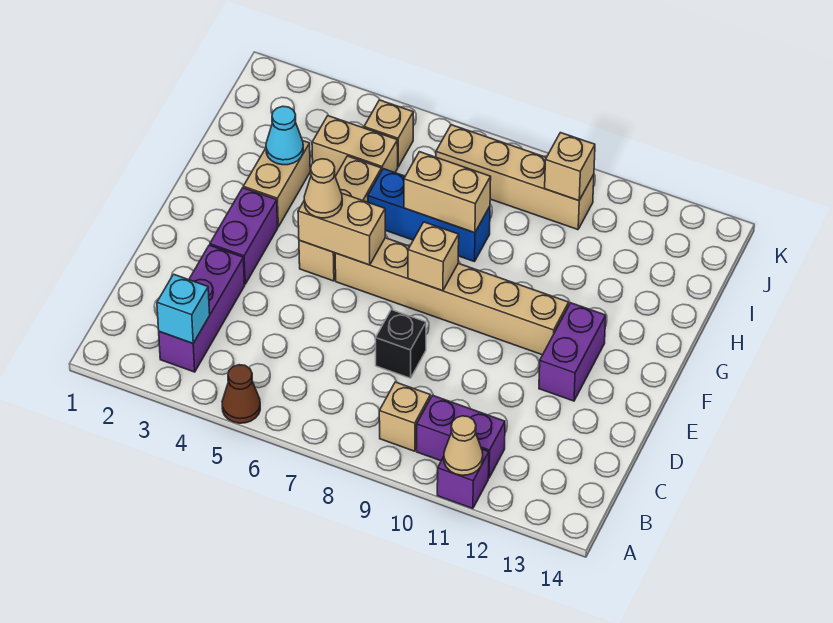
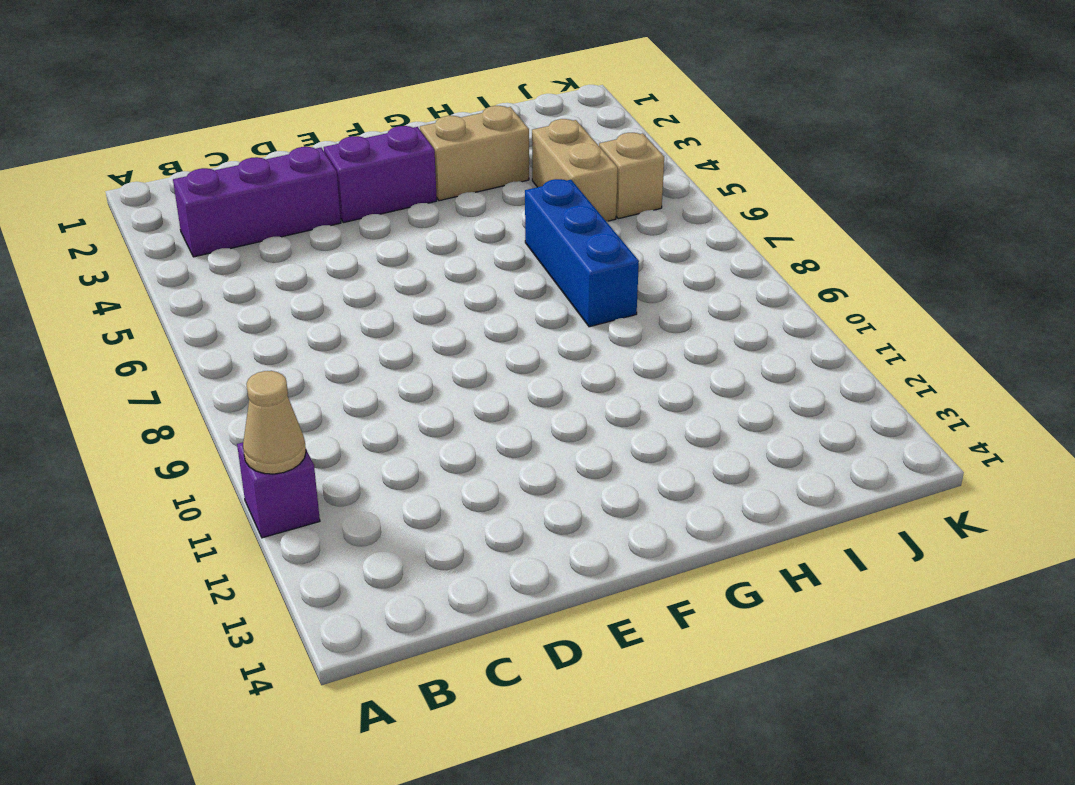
none -> brown 1x1 cone [222,365,260,423]
none -> tan 1x1 brick [379,382,430,451]
none -> purple 1x2 brick [417,395,505,478]

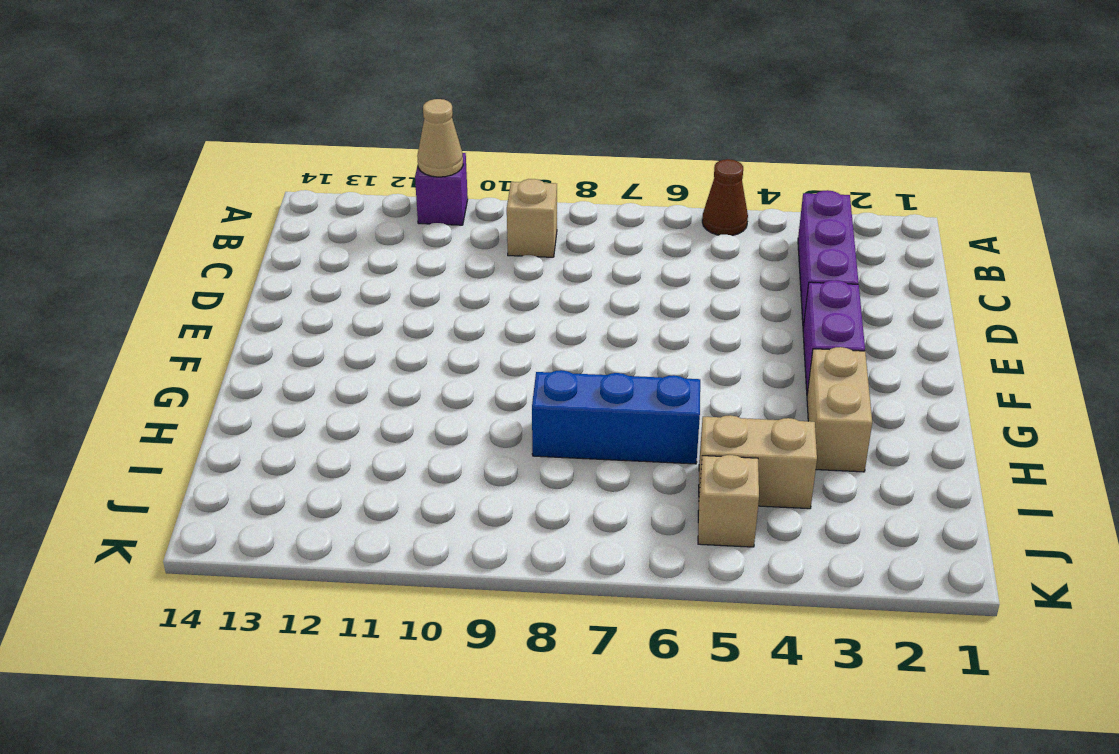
none -> purple 1x2 brick [417,395,505,478]
none -> black 1x1 brick [375,310,426,378]
none -> purple 1x2 brick [539,303,606,401]

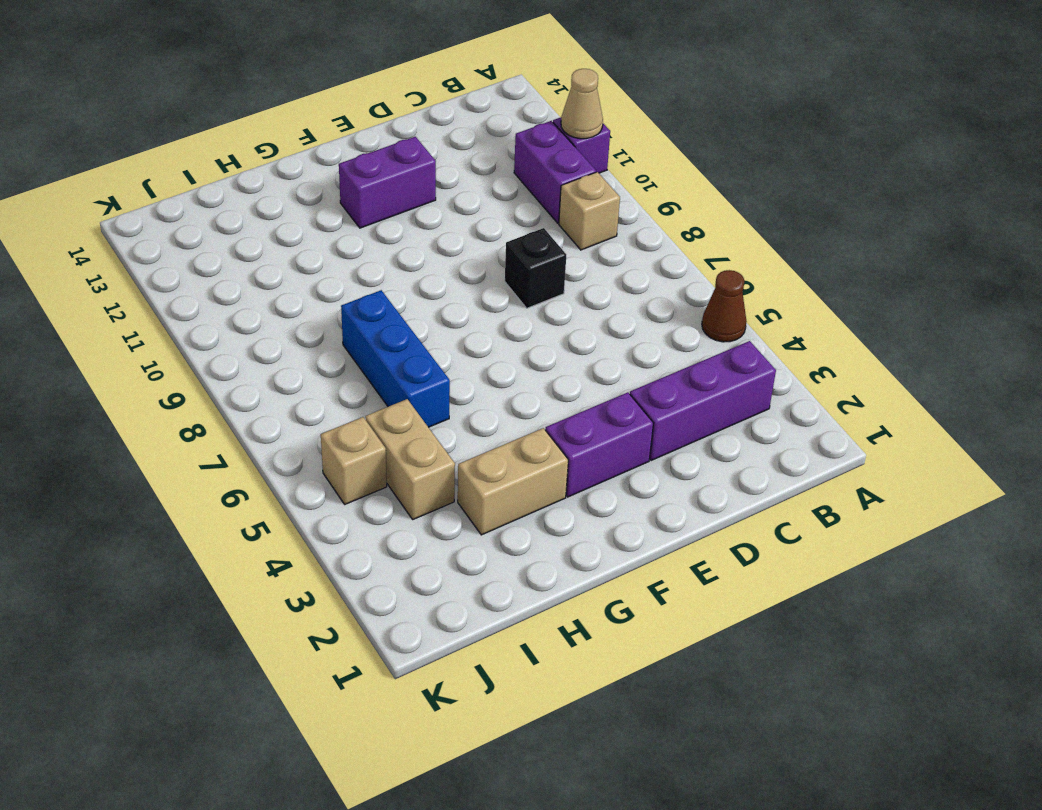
none -> tan 1x3 brick [299,156,381,281]
none -> tan 1x6 brick [335,238,569,355]
none -> tan 1x4 brick [436,125,594,230]

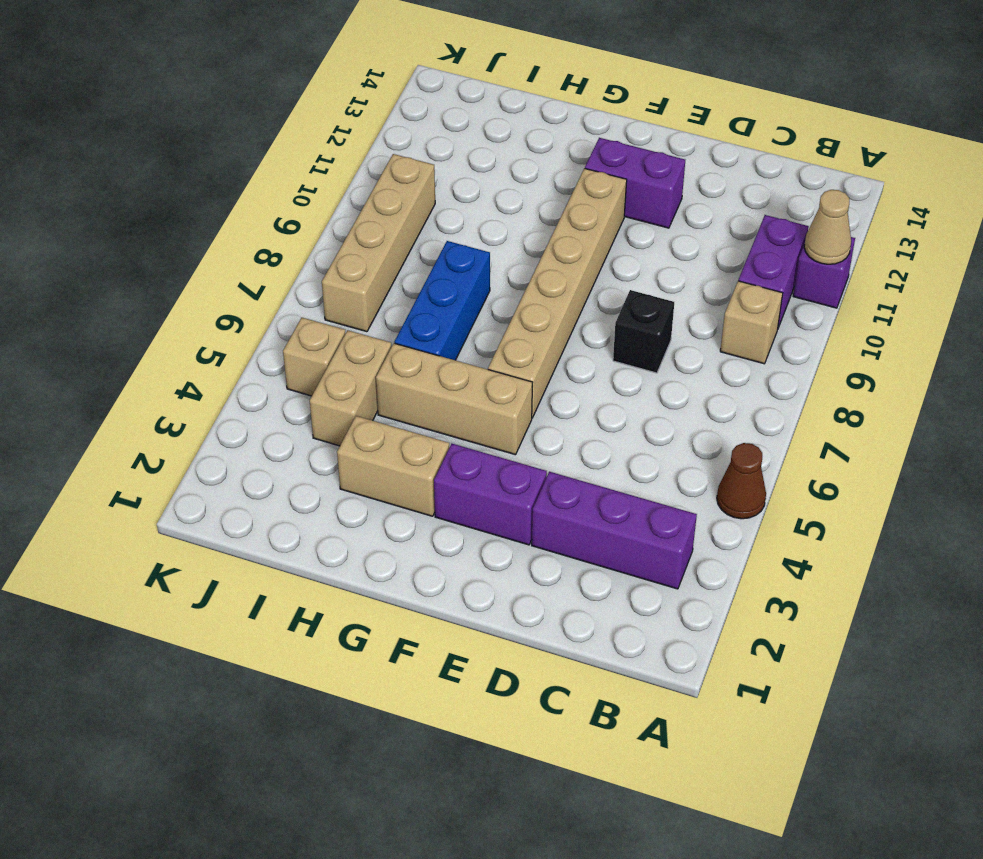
none -> cyan 1x1 brick [157,274,210,343]
none -> tan 1x2 brick [298,194,385,265]
none -> tan 1x1 brick [408,222,459,291]

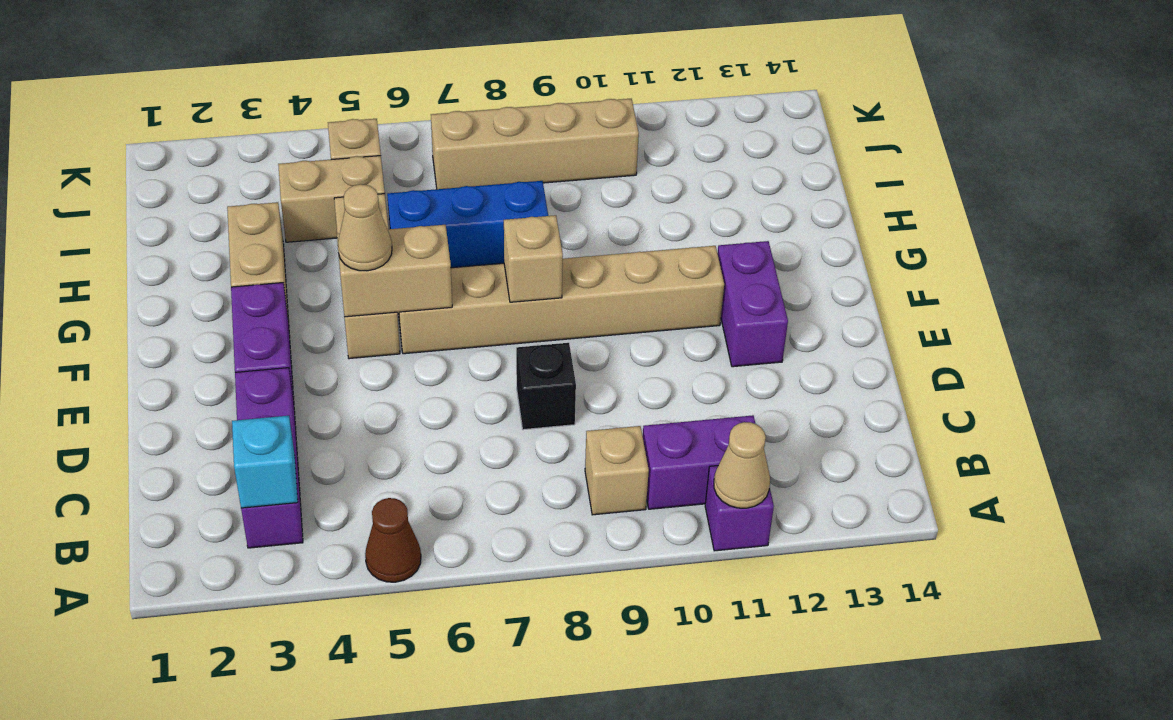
none -> cyan 1x1 cone [266,106,303,165]
none -> tan 1x2 brick [404,152,491,233]
none -> tan 1x1 brick [545,133,595,201]

